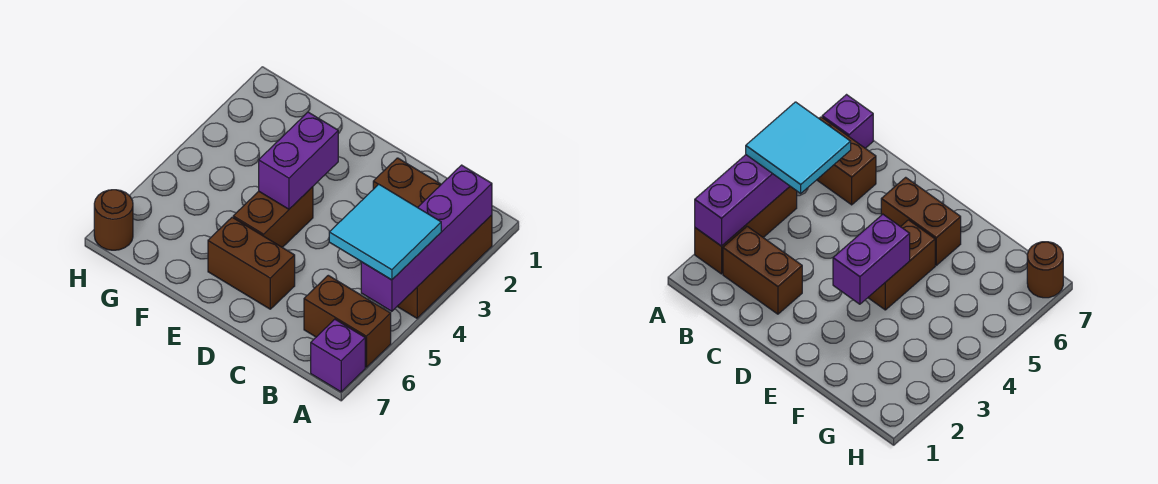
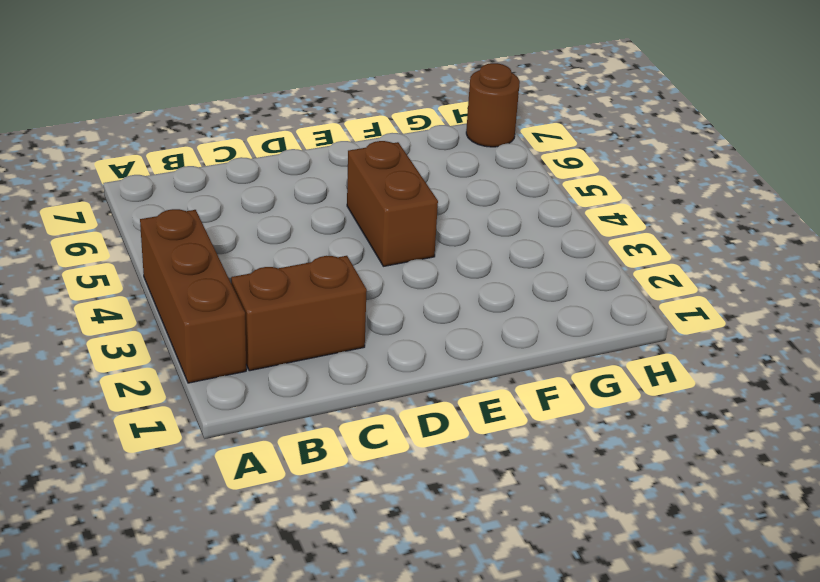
none -> brown 1x2 brick [304,275,391,367]
none -> purple 1x1 brick [311,319,365,392]

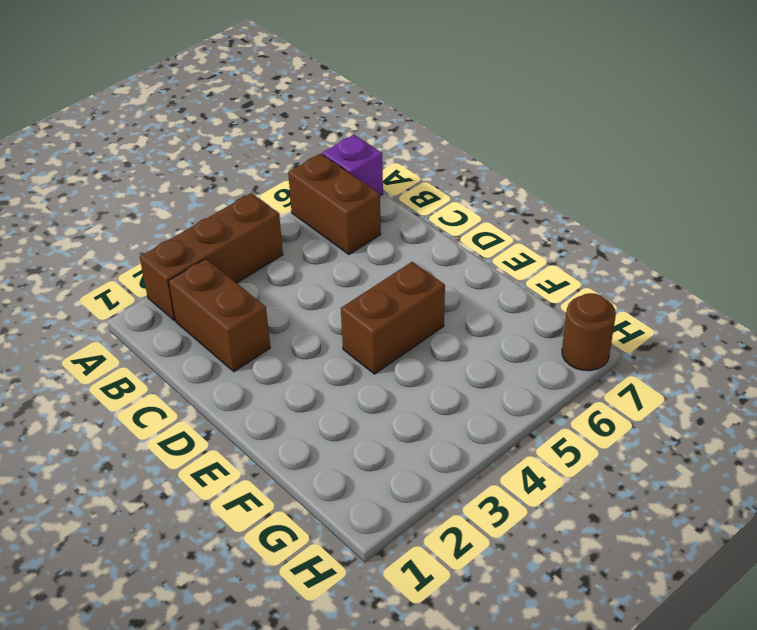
none -> brown 1x2 brick [208,217,295,309]
none -> purple 1x4 brick [361,165,492,311]

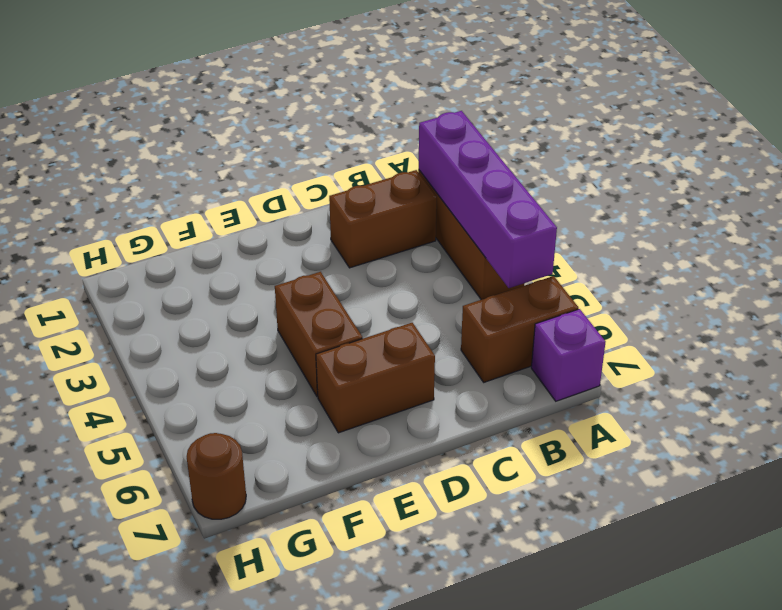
none -> purple 1x2 brick [259,112,338,209]
none -> cyan 2x2 tile [329,184,441,280]

